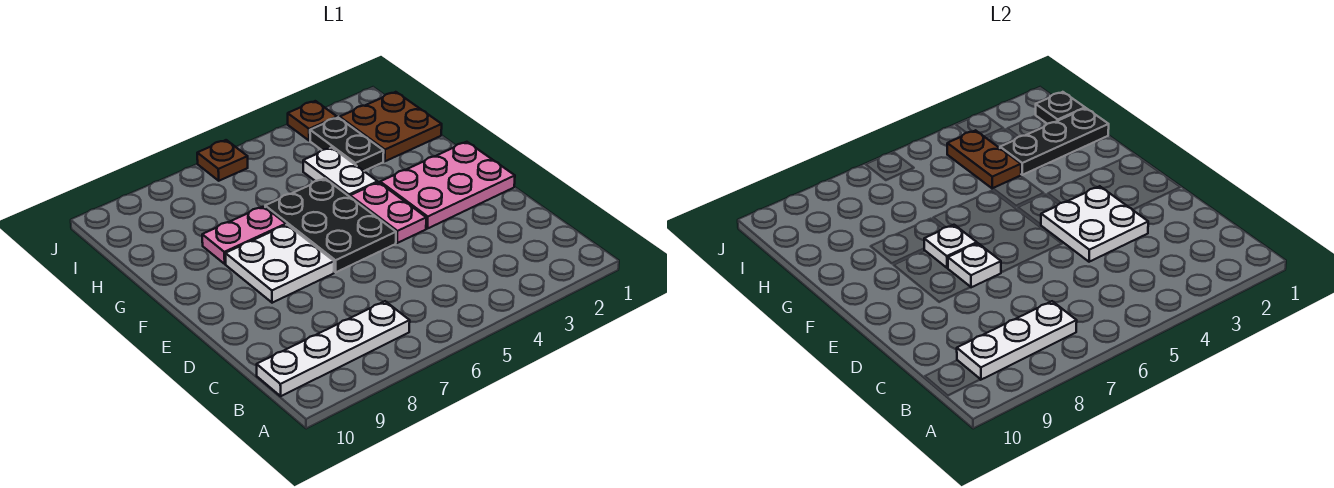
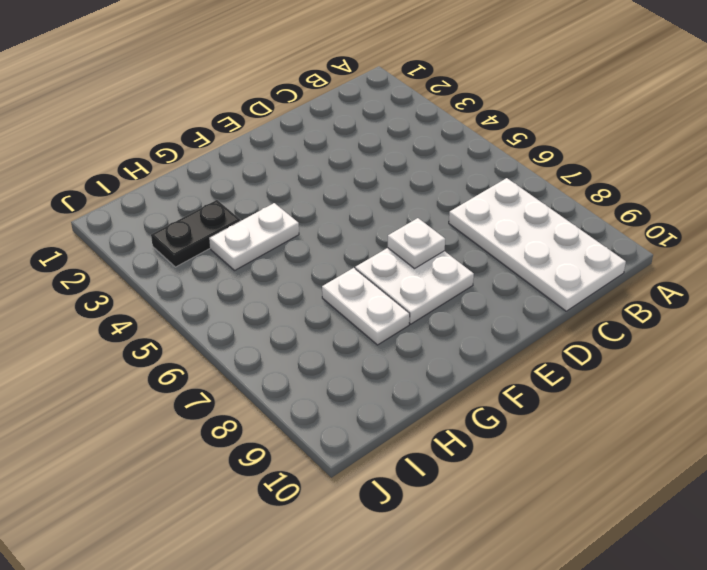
white 2x4 plate [449,178,626,311] -> white 1x4 plate [257,301,410,396]
white 1x2 plate [322,268,410,345] -> pink 1x2 plate [202,206,286,264]
none -> pink 2x3 plate [380,142,515,229]
none -> pink 1x2 plate [350,182,426,243]
none -> black 2x3 plate [265,178,396,272]

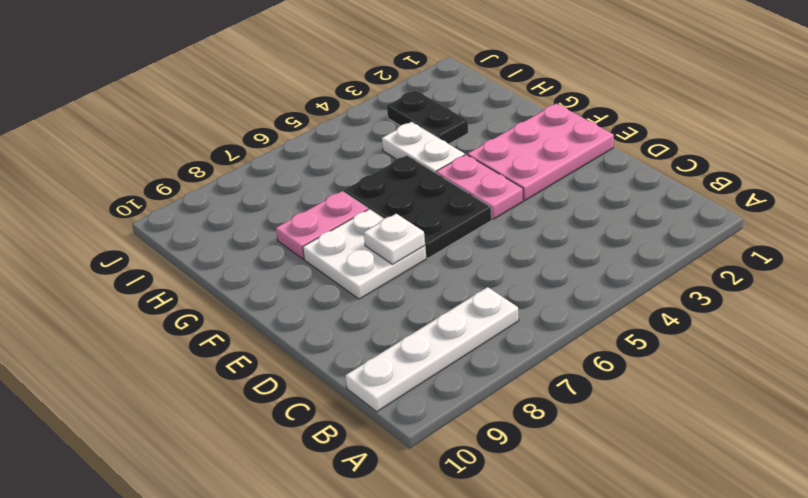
none -> brown 2x2 plate [340,92,442,161]
none -> brown 1x1 plate [288,101,337,141]
none -> brown 1x1 plate [197,140,248,181]

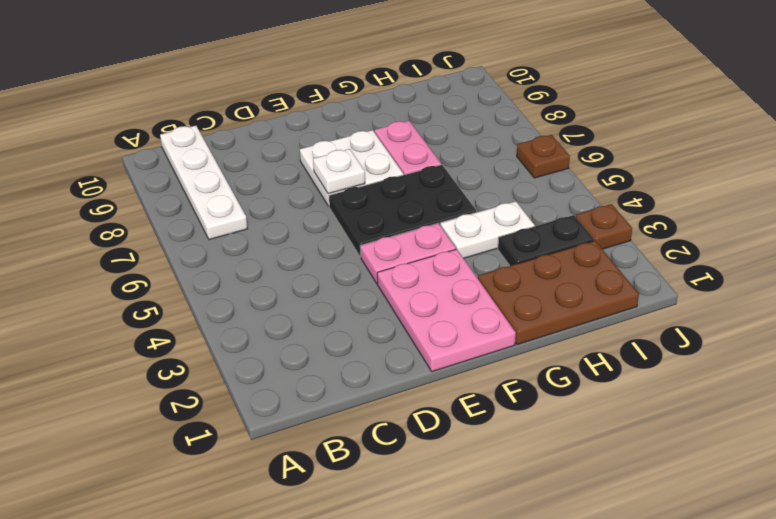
brown 2x3 plate [478,241,639,345] -> brown 2x2 plate [340,92,442,161]
none -> white 1x3 plate [957,301,1077,380]
none -> white 2x2 plate [1041,186,1148,262]
none -> white 1x1 plate [924,225,977,268]

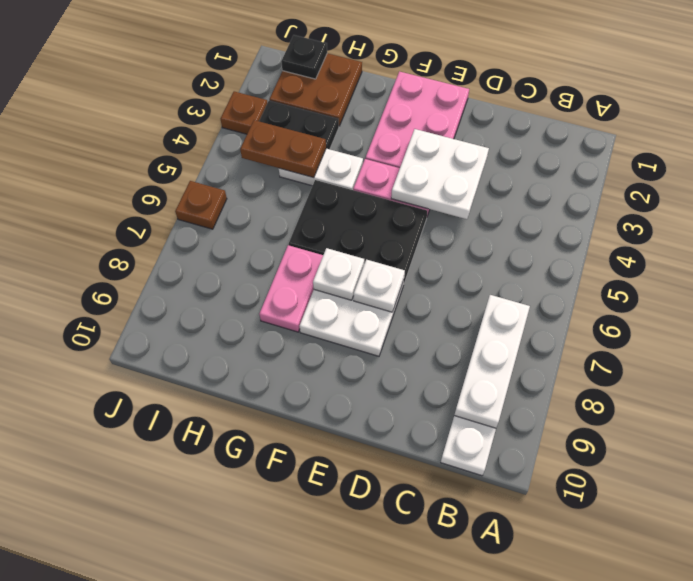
none -> black 1x3 plate [1000,108,1109,175]

